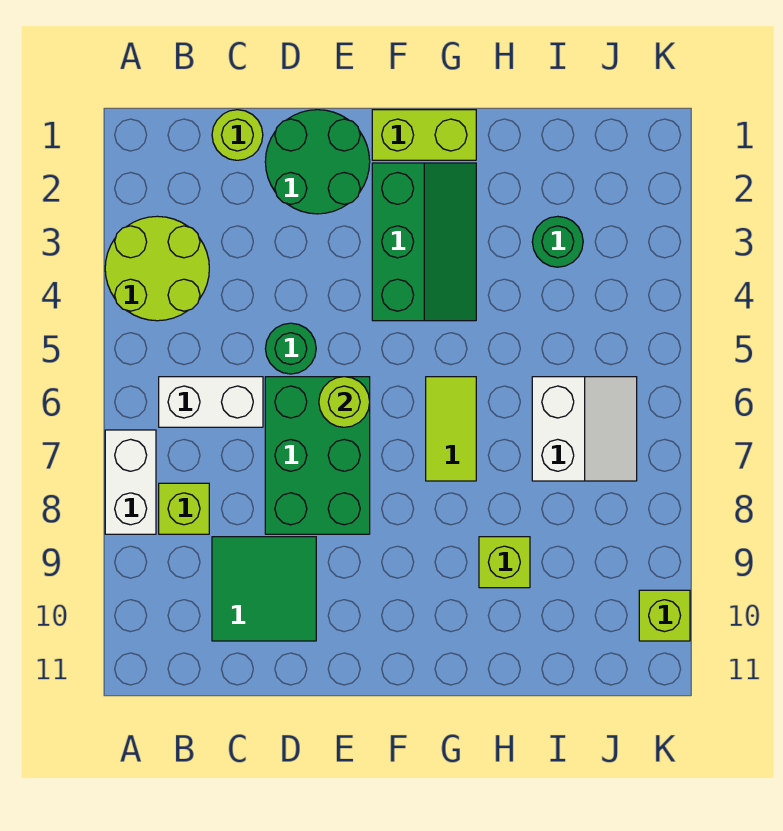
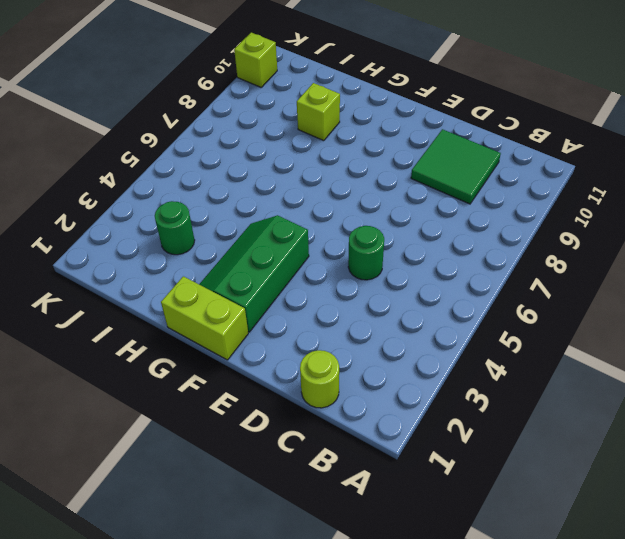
none -> lime 2x2 round brick [105,216,209,321]
none -> white 1x2 brick [105,430,156,534]
none -> white 1x2 brick [159,377,263,427]

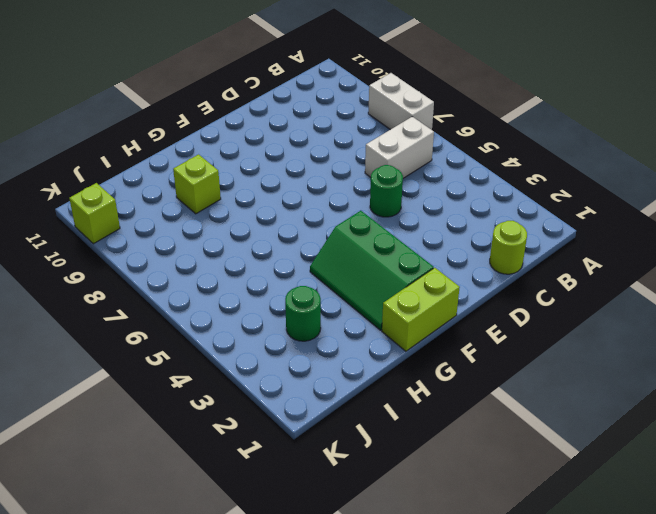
none -> lime 2x2 round brick [105,216,209,321]
none -> lime 1x1 brick [159,483,209,534]
none -> green 2x2 tile [212,537,316,641]

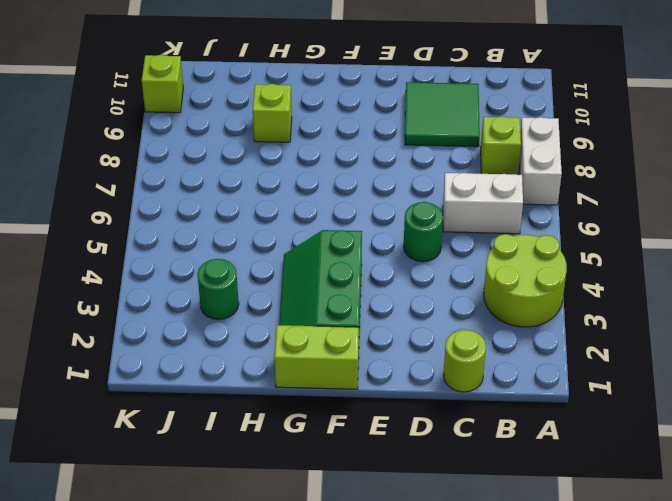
none -> green 2x2 round brick [265,110,370,214]
none -> green 2x3 brick [265,377,370,534]
none -> lime 1x2 tile [426,377,476,481]

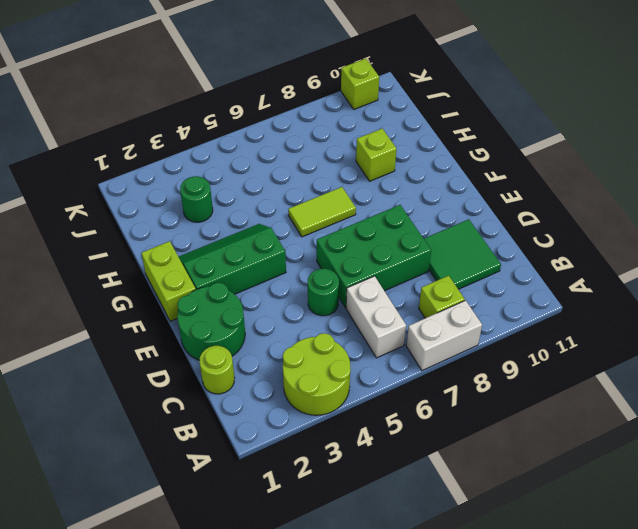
none -> white 2x2 slope [532,377,637,481]
none -> lime 1x1 round brick [319,377,370,427]

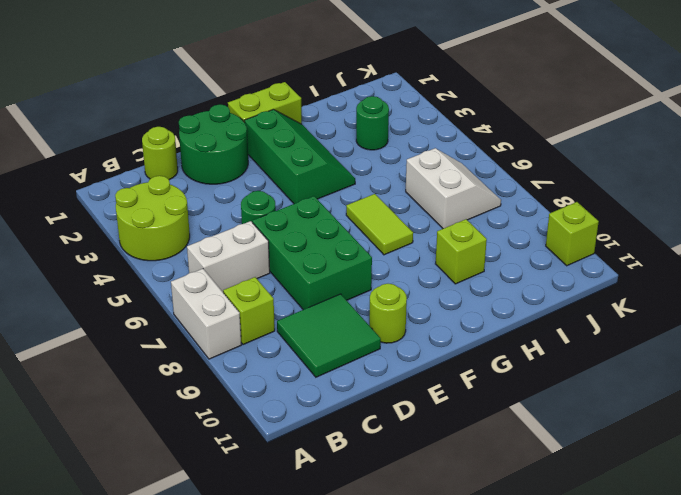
lime 1x1 round brick [369,284,407,343] -> lime 1x1 round brick moved to [319,377,370,427]

